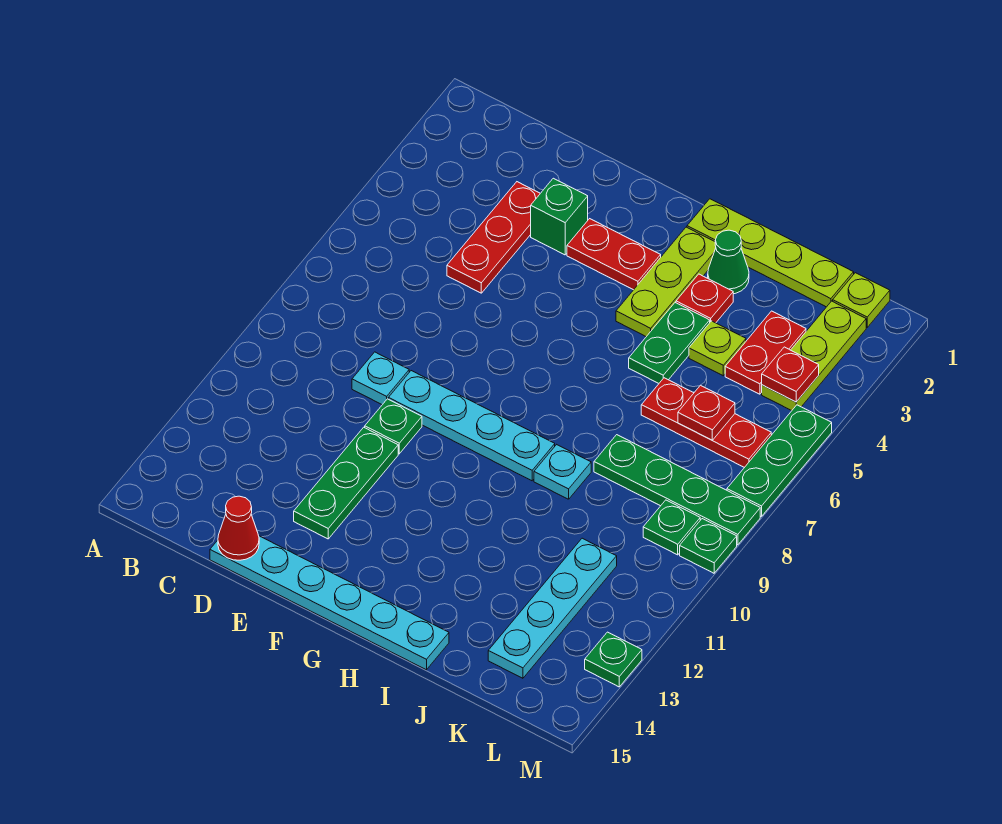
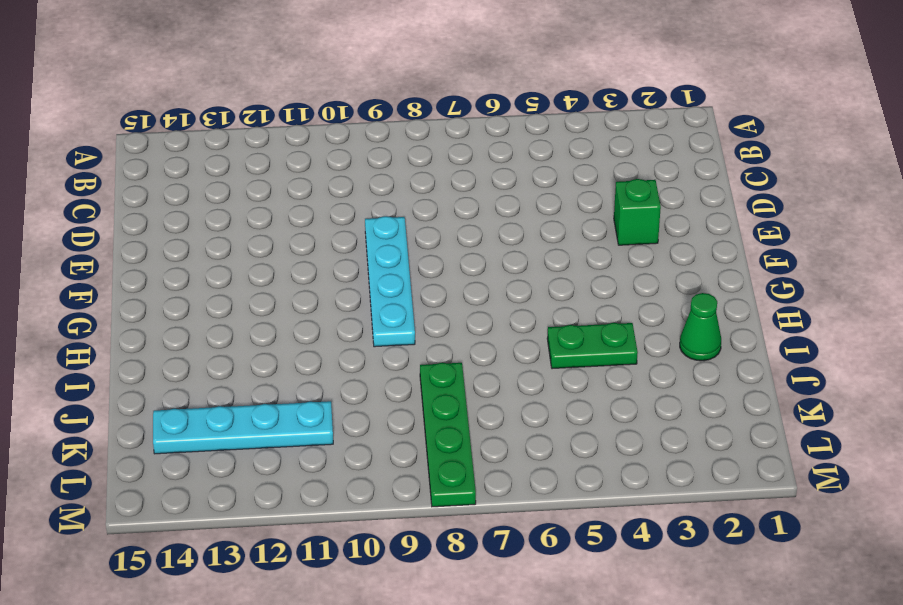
none -> red 1x3 plate [447,182,540,293]
none -> cyan 1x1 plate [352,352,409,405]
none -> cyan 1x6 plate [210,536,449,670]

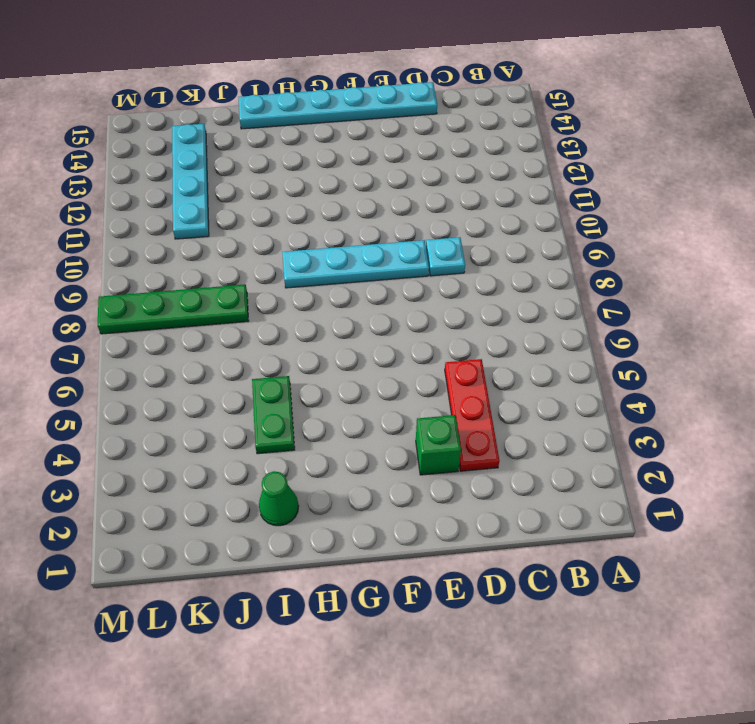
none -> green 1x1 plate [365,399,422,454]
none -> green 1x3 plate [294,427,398,539]
none -> red 1x2 plate [567,219,661,290]

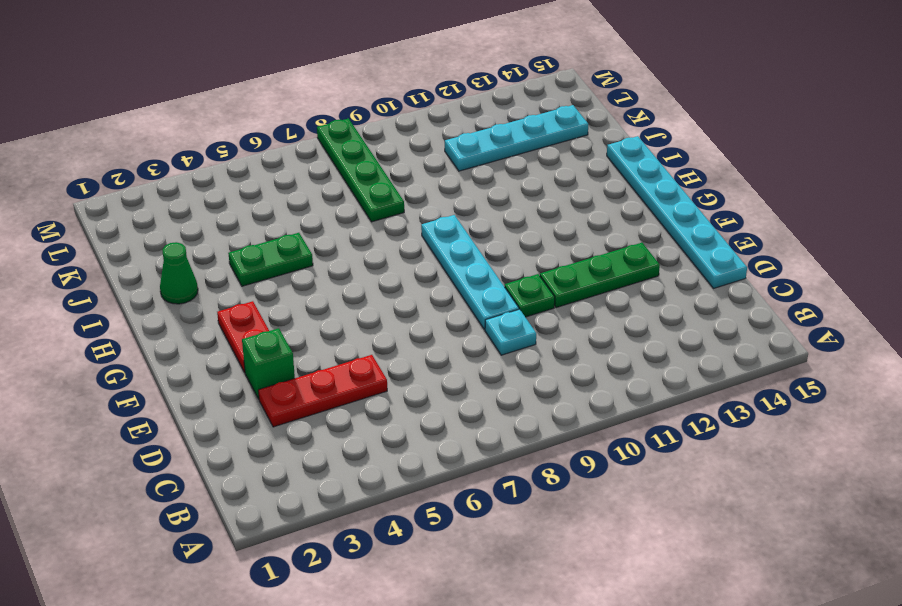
none -> lime 1x4 plate [687,199,854,307]
none -> lime 1x3 plate [616,227,716,337]
none -> red 1x1 plate [676,274,733,323]

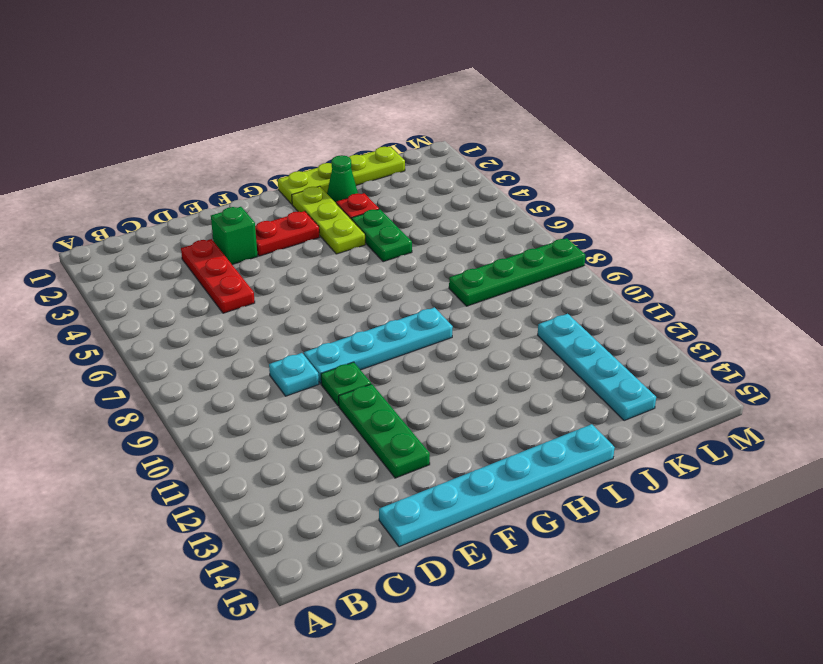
none -> cyan 1x1 plate [534,445,591,499]
none -> lime 1x1 plate [689,321,746,376]
none -> red 1x3 plate [641,378,771,467]

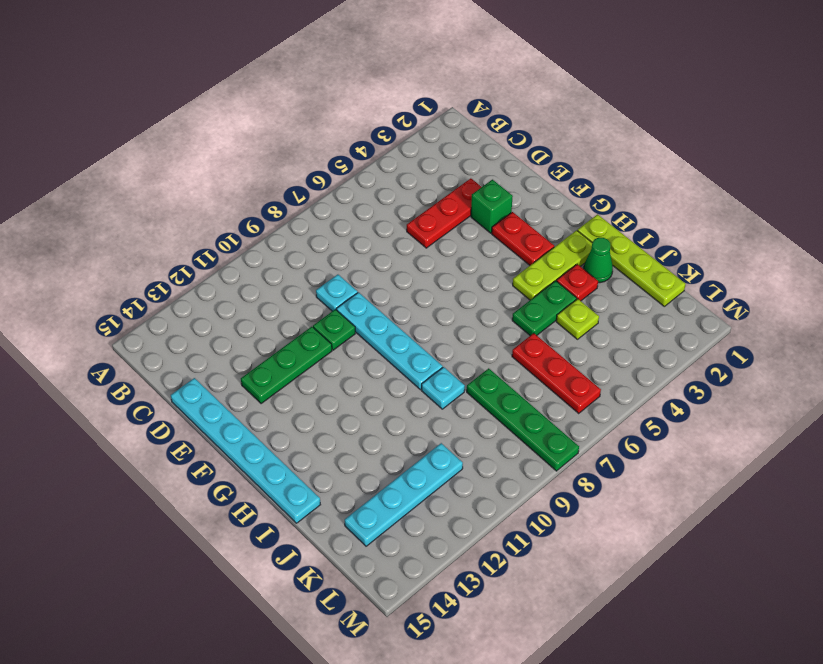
none -> red 1x2 plate [725,311,806,394]
none -> lime 1x1 plate [833,273,890,327]
none -> lime 1x3 plate [762,301,866,411]

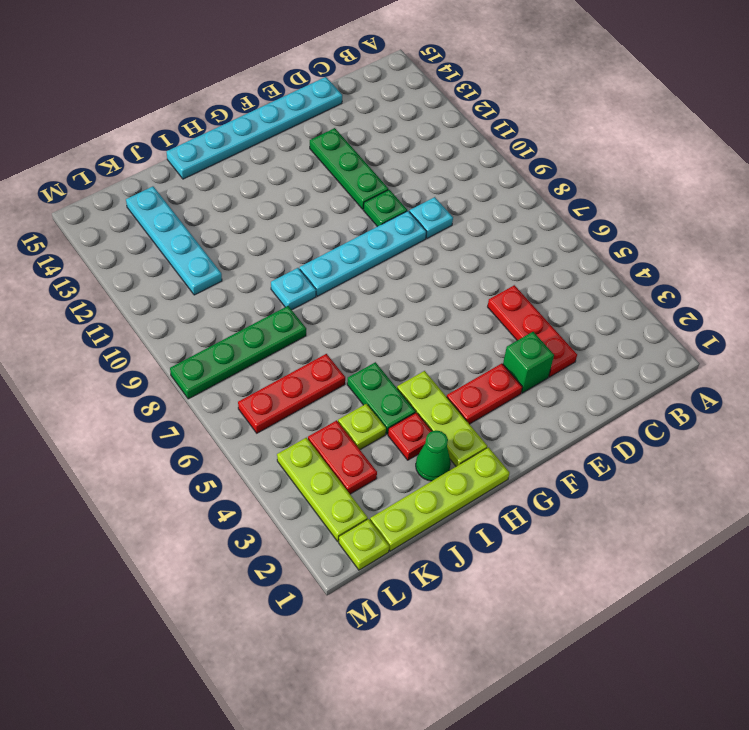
none -> green 1x1 plate [643,500,700,555]
none -> green 1x3 plate [727,405,832,517]
none -> green 1x1 plate [680,519,737,573]

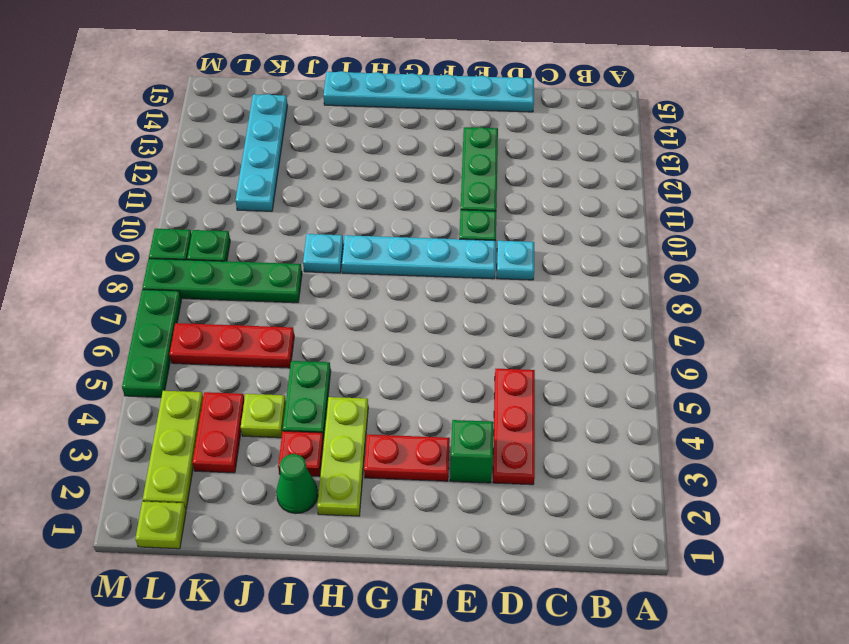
none -> lime 1x4 plate [687,199,854,307]
none -> green 1x1 plate [585,632,642,687]
none -> red 1x1 cone [218,496,259,560]

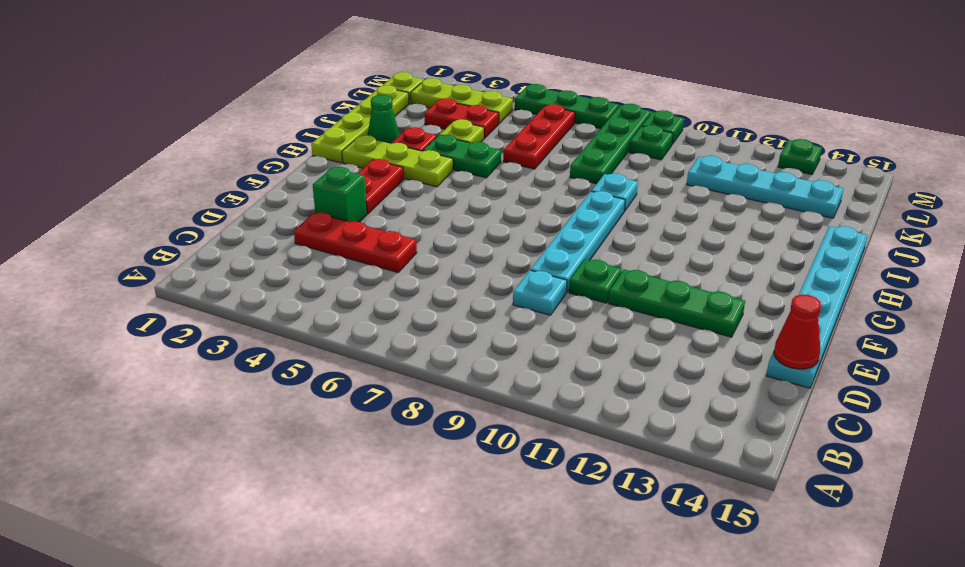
none -> red 1x1 plate [678,385,735,440]
none -> red 1x1 plate [762,347,819,402]

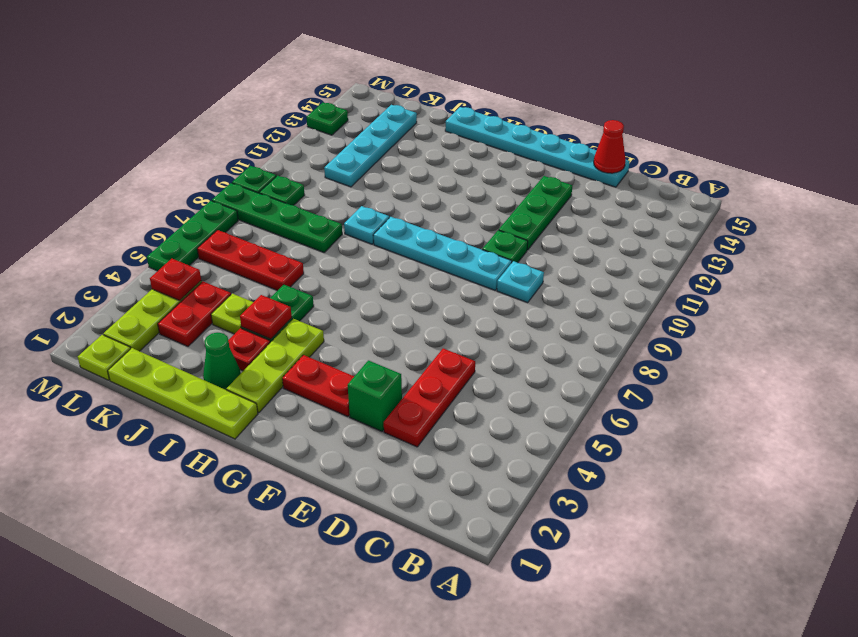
red 1x1 plate [240,295,292,339] -> red 1x1 plate moved to [678,385,735,440]

